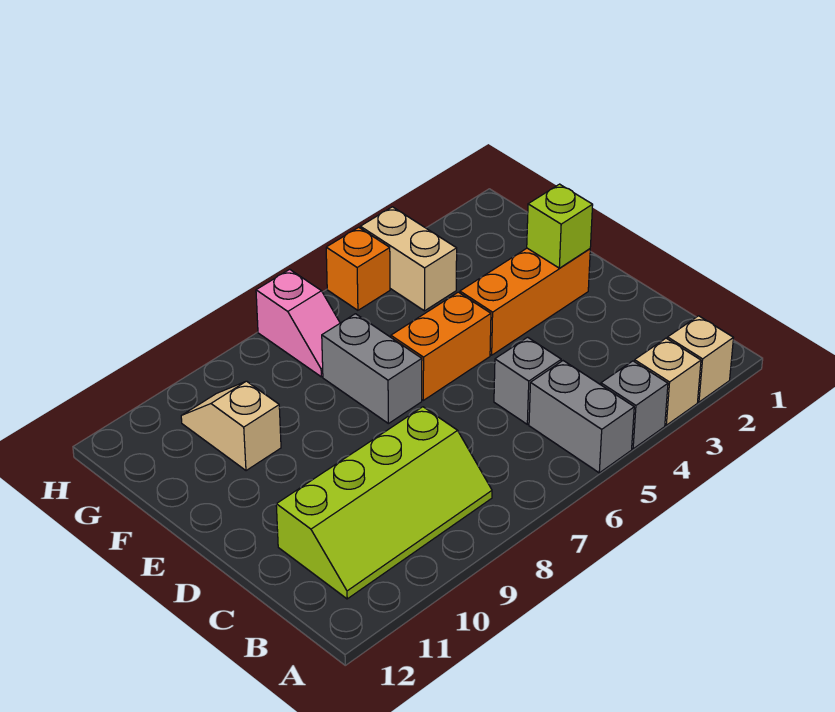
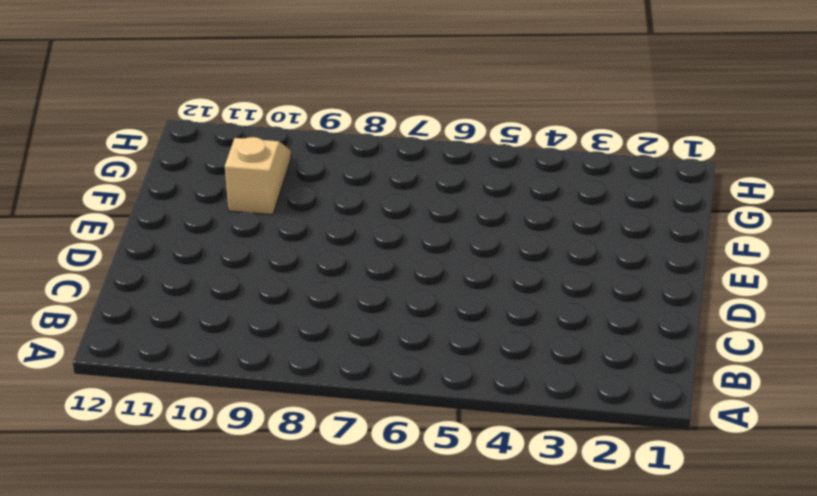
none -> tan 1x1 brick [668,316,733,402]
none -> tan 1x1 brick [634,338,701,425]
none -> grey 1x1 brick [601,361,668,449]

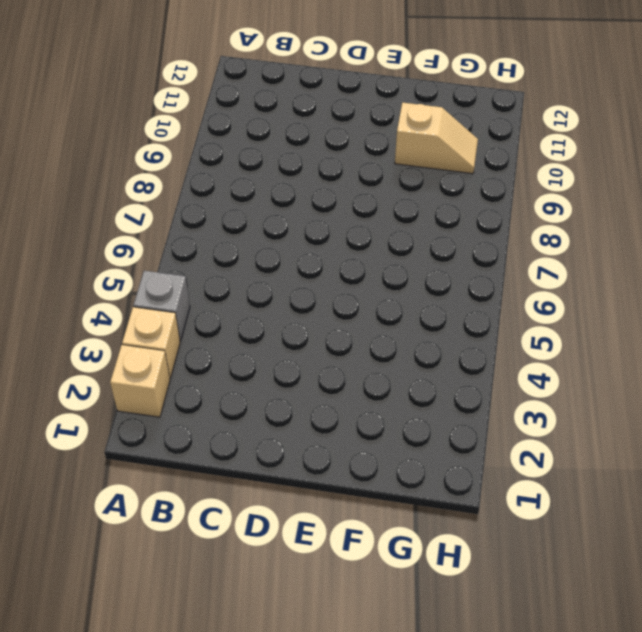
none -> grey 1x2 brick [529,361,634,473]
none -> lime 2x4 slope [276,407,492,599]
none -> grey 1x1 brick [494,337,561,424]

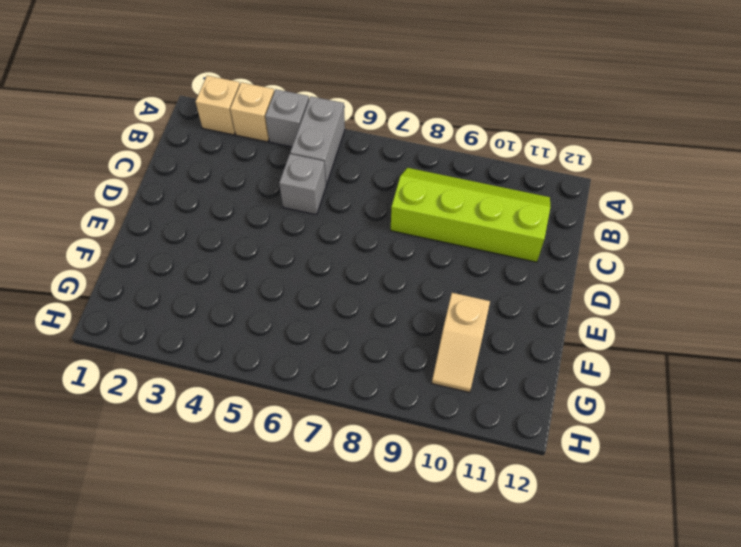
none -> orange 1x3 brick [460,248,590,355]
none -> orange 1x2 brick [391,292,491,400]
none -> grey 1x2 brick [322,314,422,424]

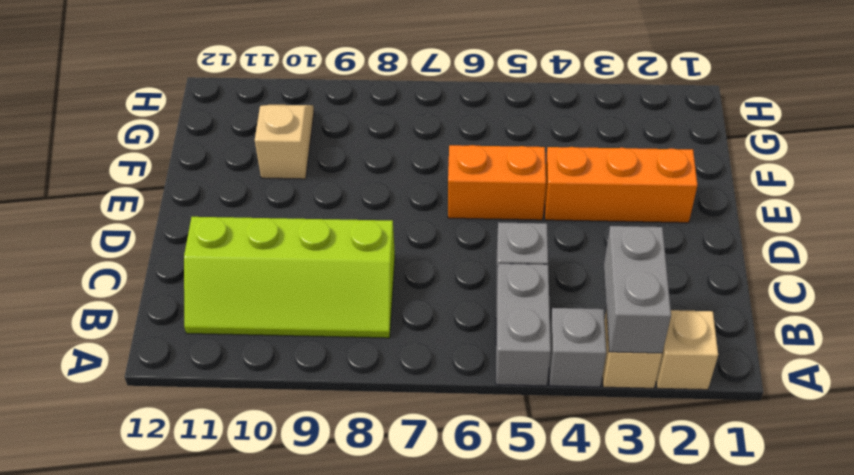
grey 1x2 brick [604,226,671,353] -> grey 1x2 brick moved to [322,314,422,424]
none -> tan 1x2 brick [360,207,457,311]
none -> pink 1x2 slope [256,269,340,377]
none -> orange 1x1 brick [326,227,390,310]

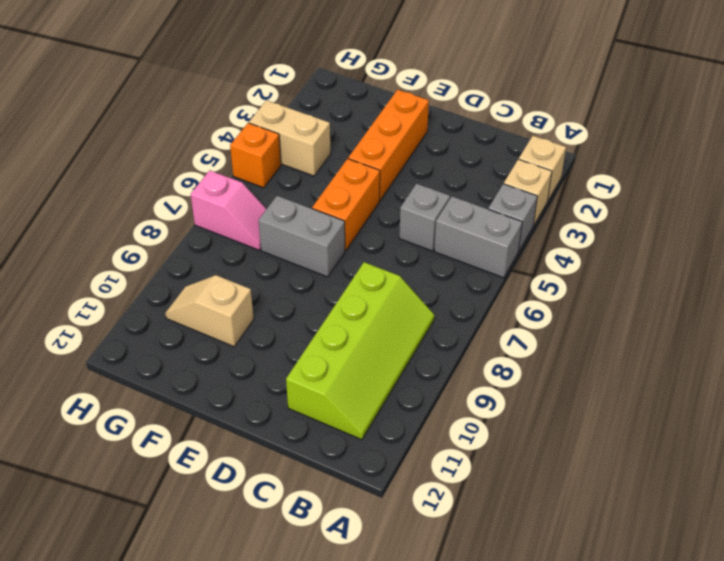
none -> lime 1x1 brick [527,184,593,268]

